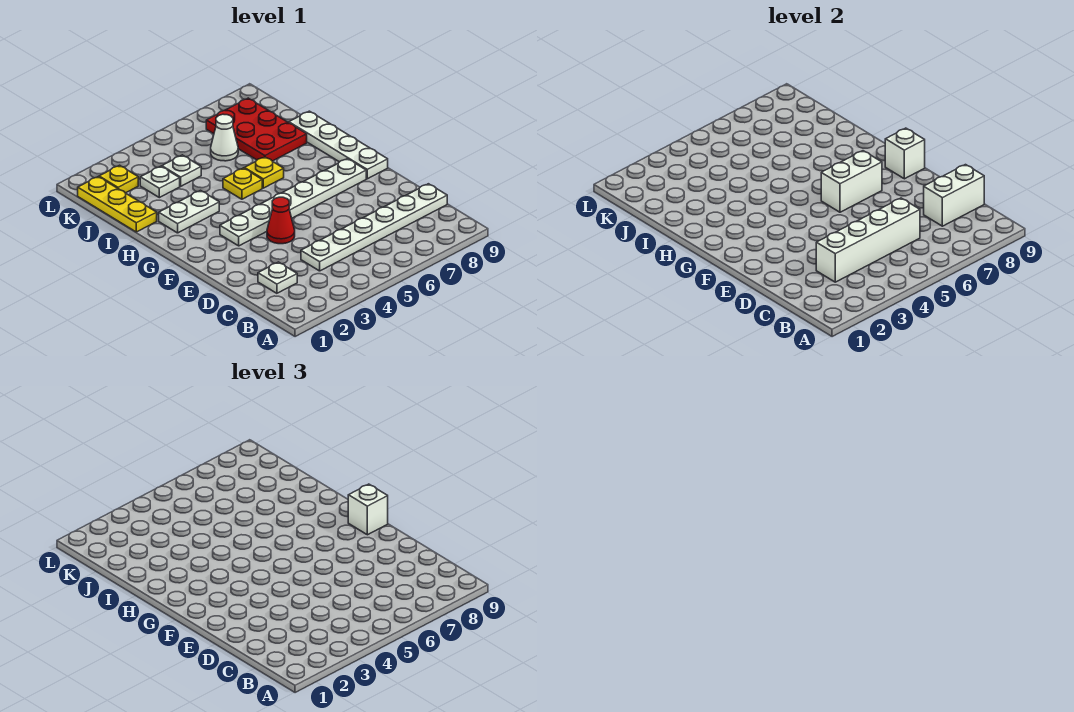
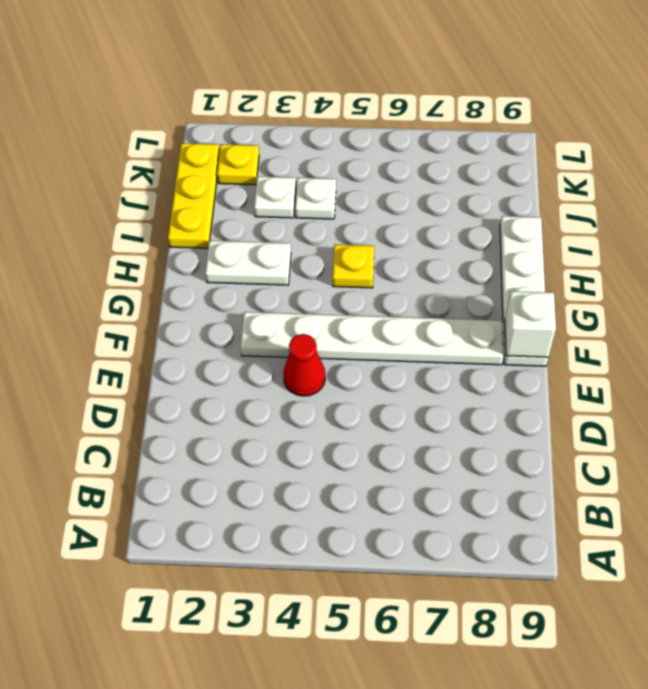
none -> white 1x1 plate [258,262,297,293]
none -> white 1x6 plate [301,184,447,271]
none -> yellow 1x1 plate [244,157,284,188]

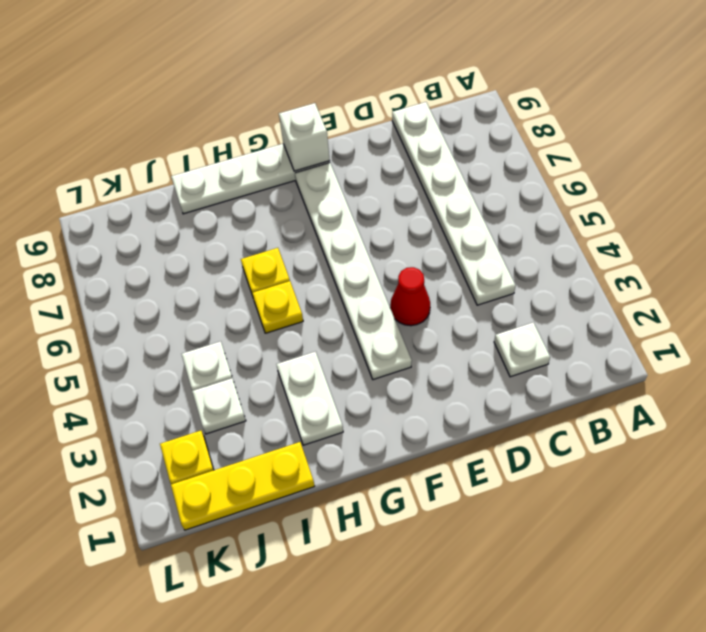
none -> red 2x3 plate [206,98,307,161]
none -> white 1x1 cone [211,114,238,161]
none -> white 1x4 brick [816,198,920,282]

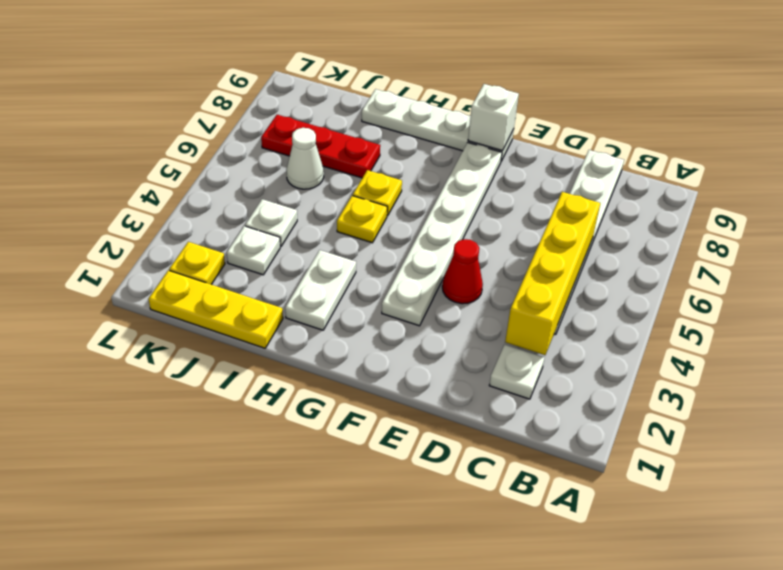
yellow 1x4 brick [505,192,600,355] -> white 1x4 brick [816,198,920,282]
red 1x3 plate [261,115,380,178] -> red 2x3 plate [206,98,307,161]
none -> white 1x2 brick [924,165,984,226]
none -> white 1x2 brick [821,151,882,212]
none -> white 1x1 brick [348,484,388,535]

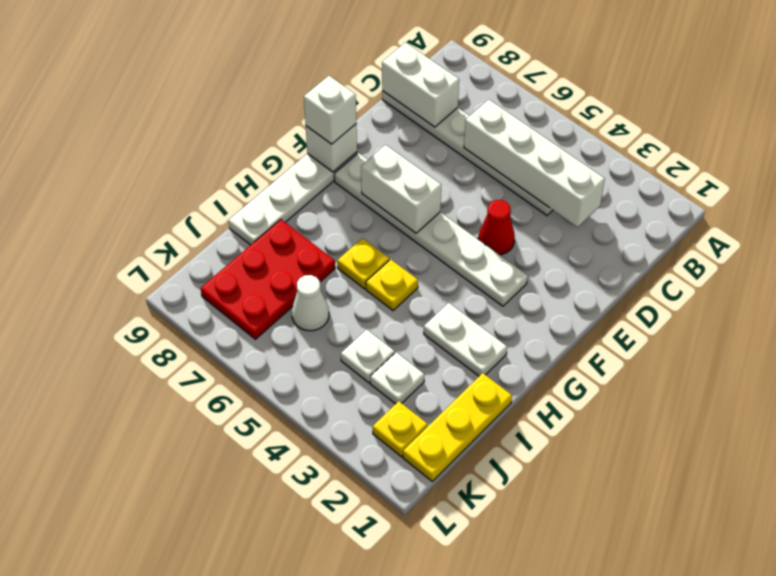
none -> white 1x1 plate [258,262,297,293]

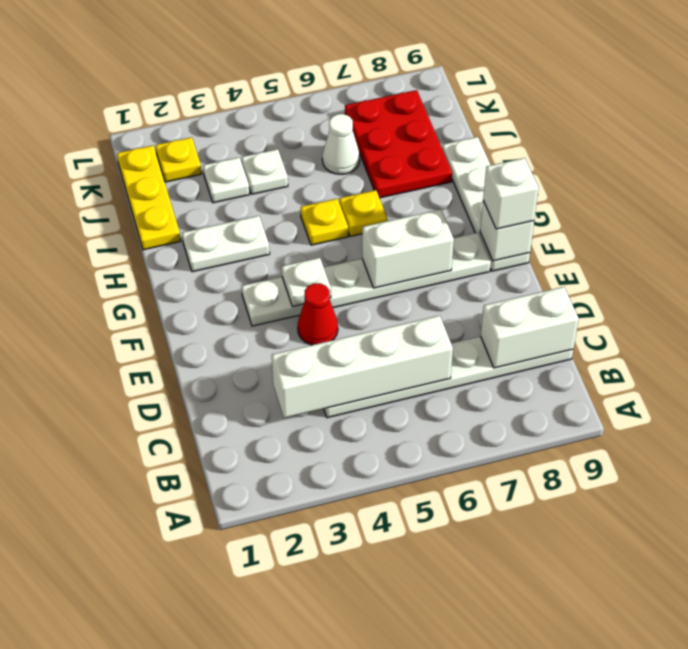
white 1x1 plate [282,258,331,307] -> white 1x1 plate moved to [258,262,297,293]

